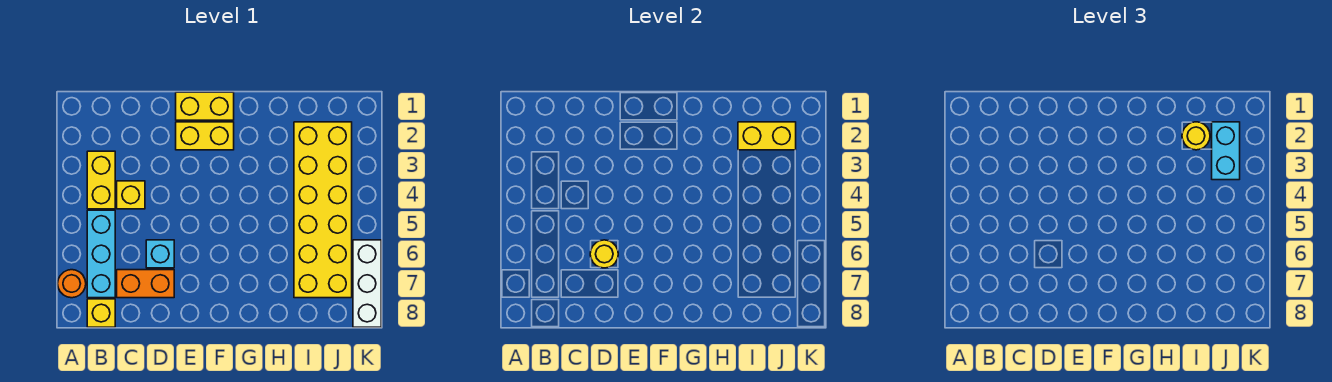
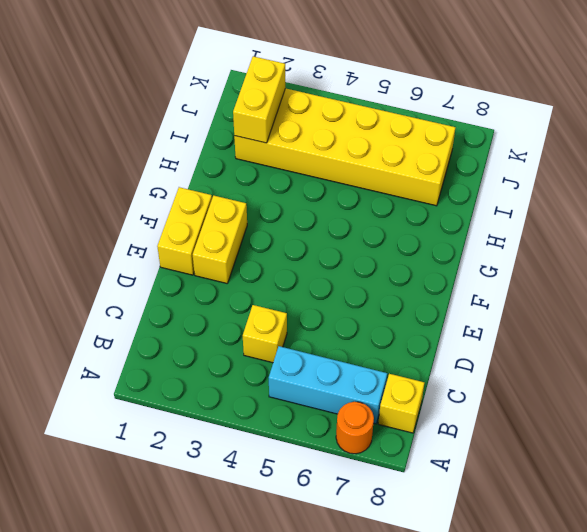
none -> yellow 1x2 brick [87,151,115,209]
none -> orange 1x2 brick [117,270,174,298]
none -> cyan 1x1 brick [146,240,174,268]

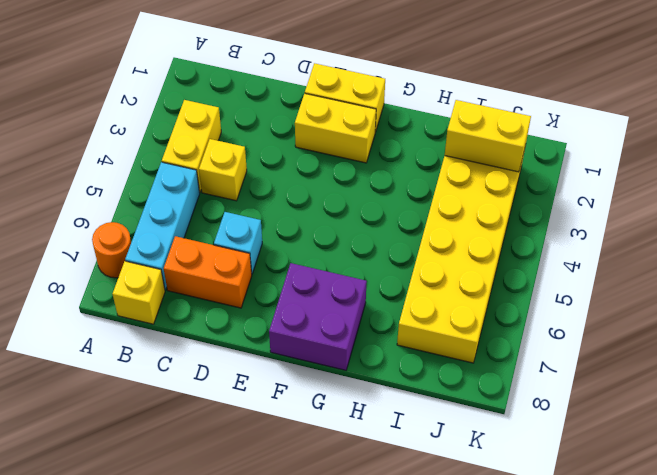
purple 2x2 brick [269,263,367,370] -> none
none -> white 1x3 brick [353,240,381,327]
none -> yellow 1x1 round brick [590,240,618,268]
none -> yellow 1x1 round brick [1182,122,1210,150]

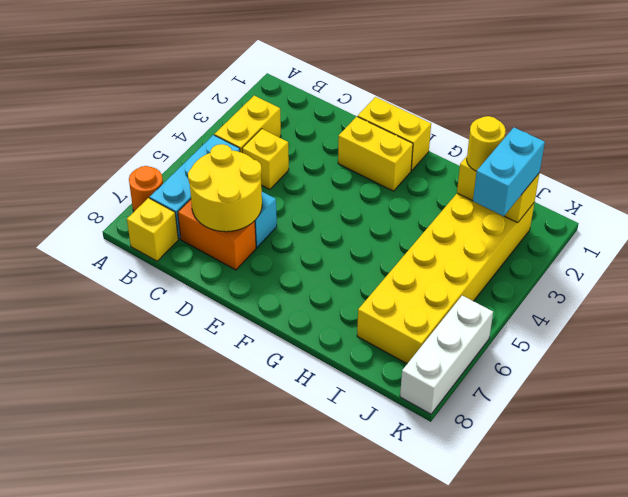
yellow 2x2 round brick [188,144,262,232] -> yellow 1x1 round brick [590,240,618,268]

